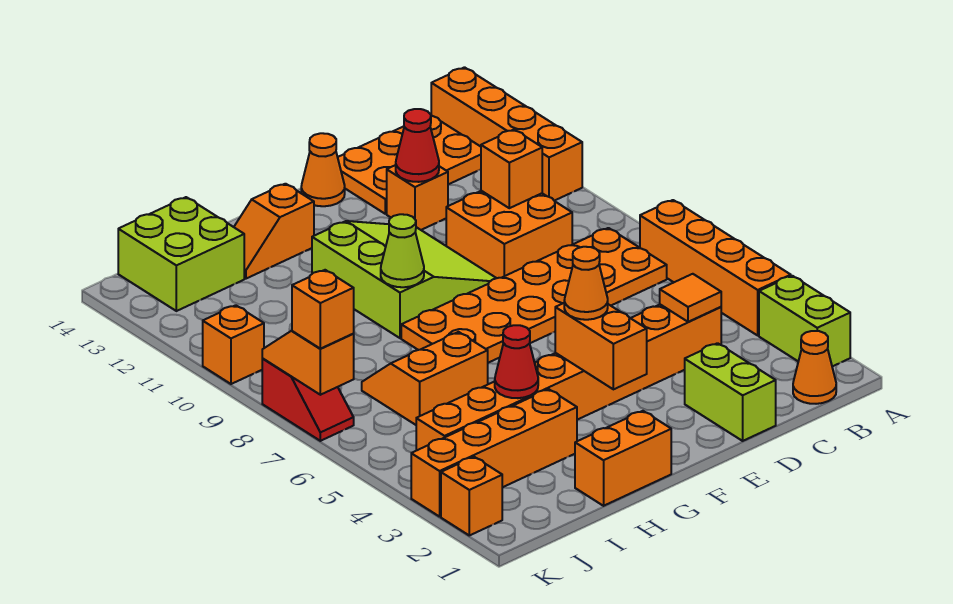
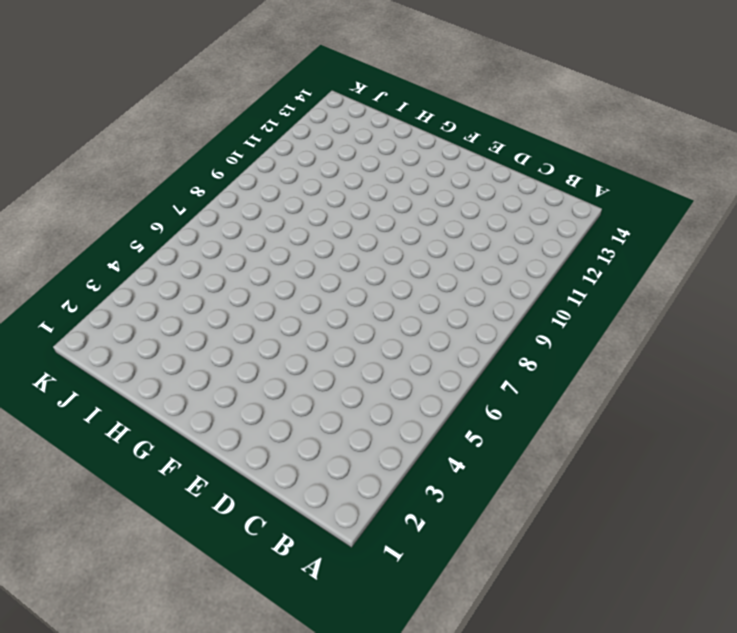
none -> lime 1x2 brick [759,276,850,366]
none -> orange 1x4 brick [640,200,791,335]
none -> orange 1x4 brick [431,67,582,201]

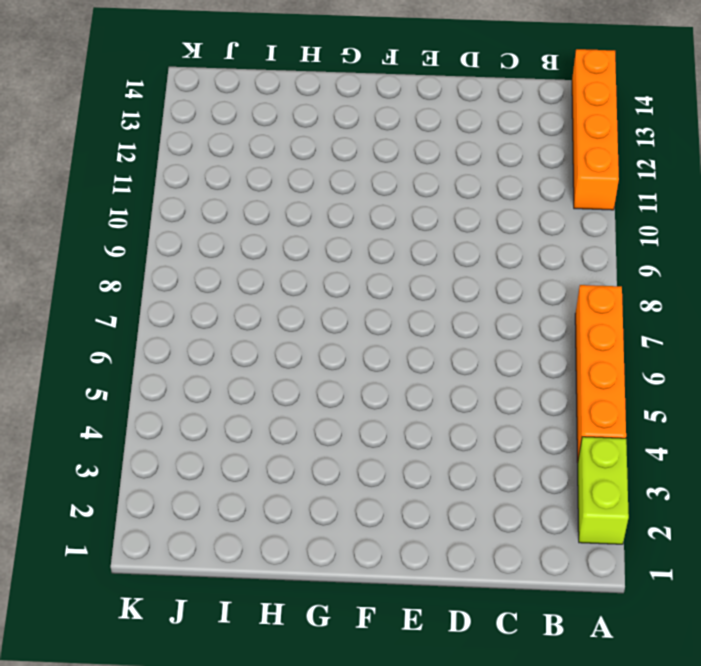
none -> orange 1x1 cone [793,331,836,404]
none -> orange 2x6 plate [401,228,667,363]
none -> orange 2x3 plate [338,115,481,214]

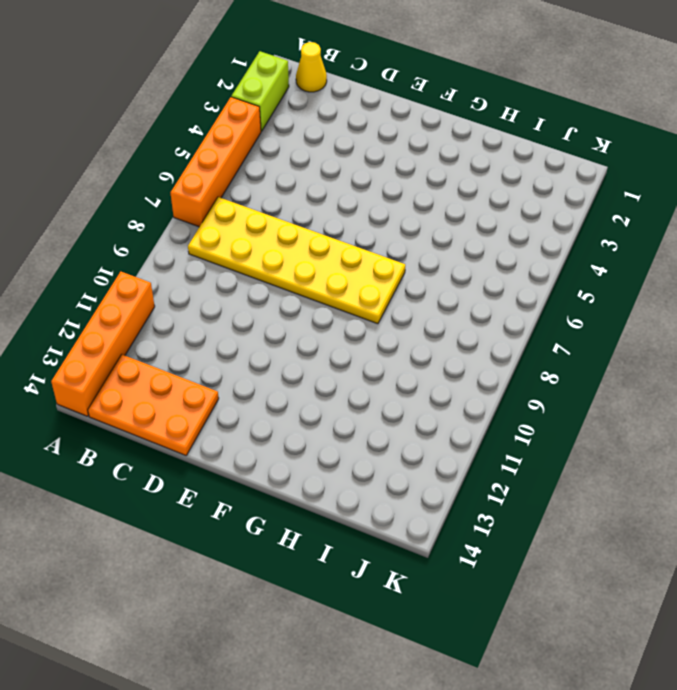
yellow 1x1 cone [296,42,327,92] -> orange 1x1 cone [793,331,836,404]
yellow 2x6 plate [188,197,405,324] -> orange 2x6 plate [401,228,667,363]
none -> orange 1x8 brick [416,305,721,450]
none -> orange 2x2 brick [446,191,572,278]
none -> lime 1x2 brick [685,343,776,441]

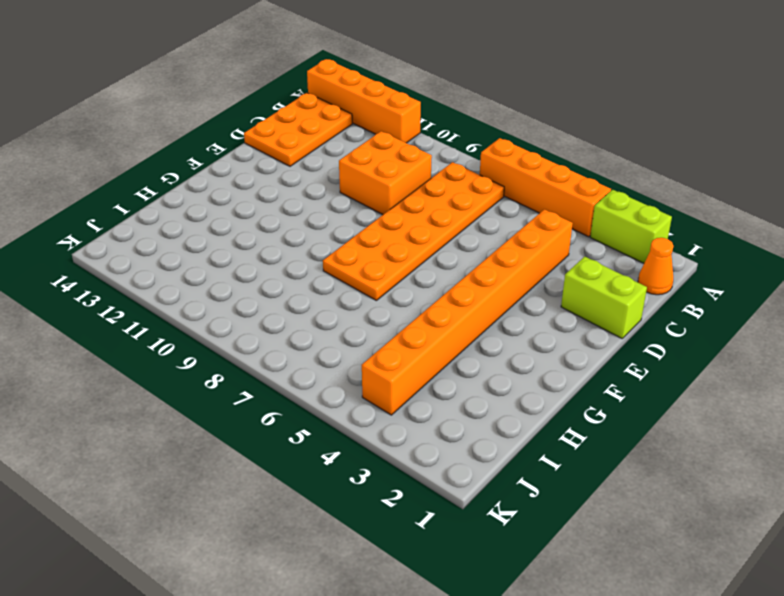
none -> orange 1x1 brick [387,165,448,230]
none -> lime 3x3 slope [312,221,496,338]
none -> orange 1x1 cone [301,133,345,206]

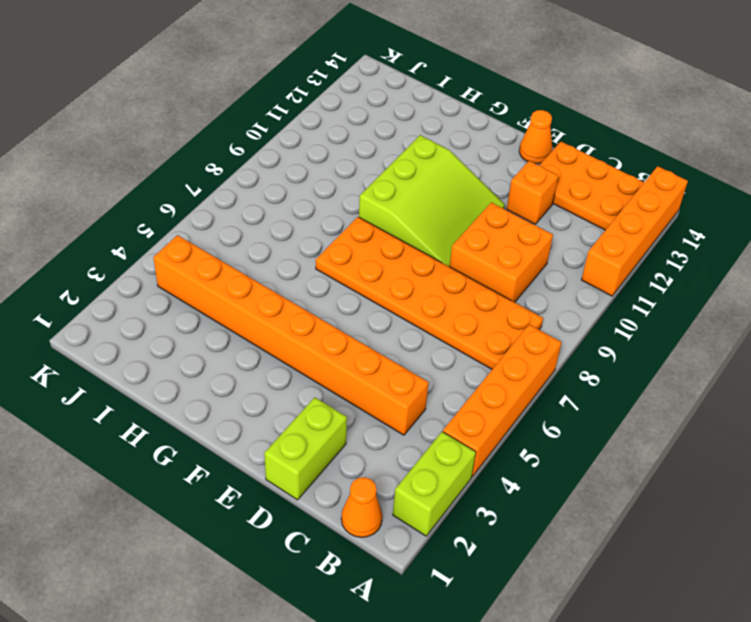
none -> orange 1x2 brick [575,411,671,506]
none -> orange 1x2 slope [234,184,314,279]
none -> orange 1x4 brick [411,389,577,517]

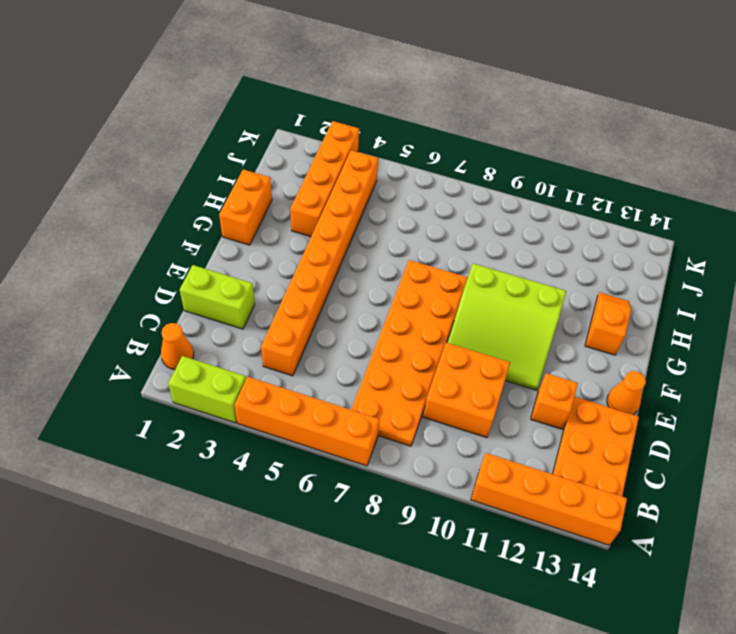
none -> orange 2x2 slope [362,332,488,425]
none -> lime 2x2 brick [118,197,244,311]
none -> orange 1x1 brick [441,457,502,535]

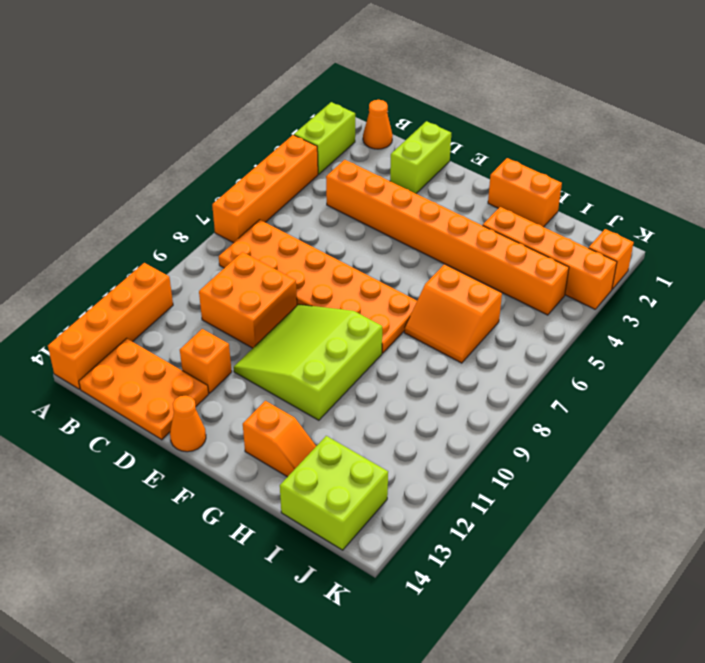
none -> red 1x2 slope [262,359,354,441]
none -> orange 1x1 brick [203,305,264,384]
none -> orange 1x1 tile [660,274,721,322]

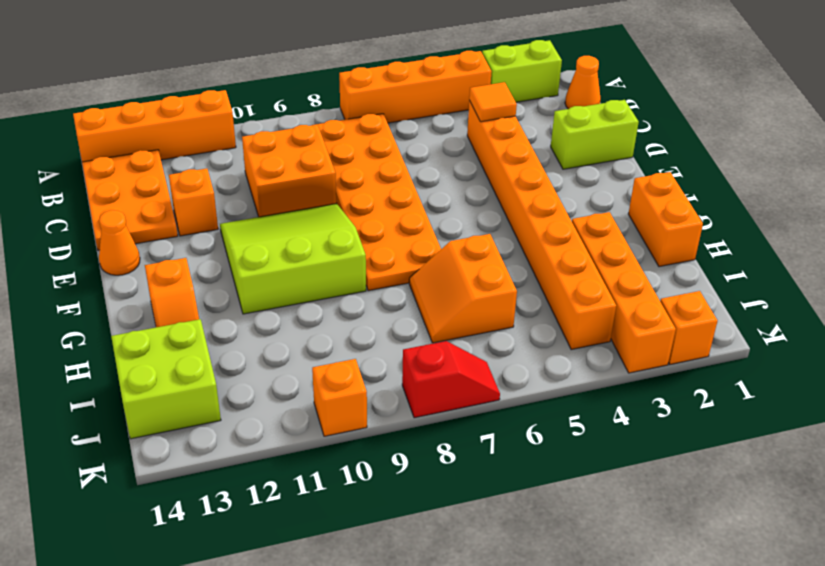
none -> orange 1x1 brick [481,130,542,208]
none -> red 1x1 cone [396,109,439,182]
none -> orange 1x2 brick [555,303,647,389]

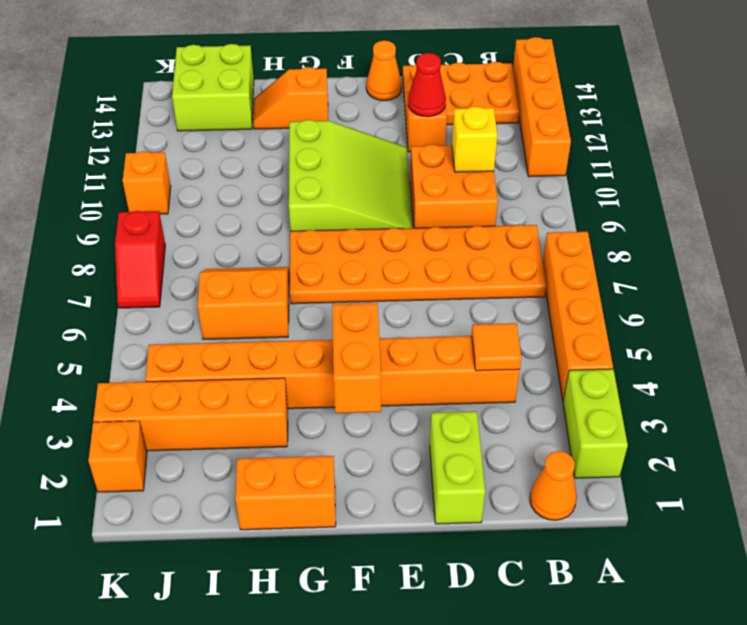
yellow 1x1 brick [452,106,497,172] -> orange 1x1 brick [481,130,542,208]
none -> lime 1x1 cone [381,214,424,287]
none -> red 1x1 cone [495,325,538,398]
none -> orange 1x2 slope [262,331,354,395]

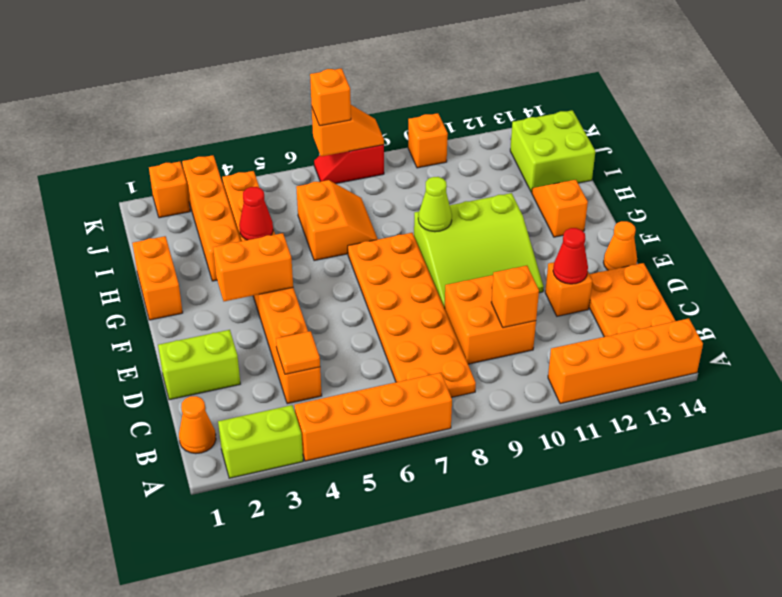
none -> orange 1x1 cone [564,247,608,320]

